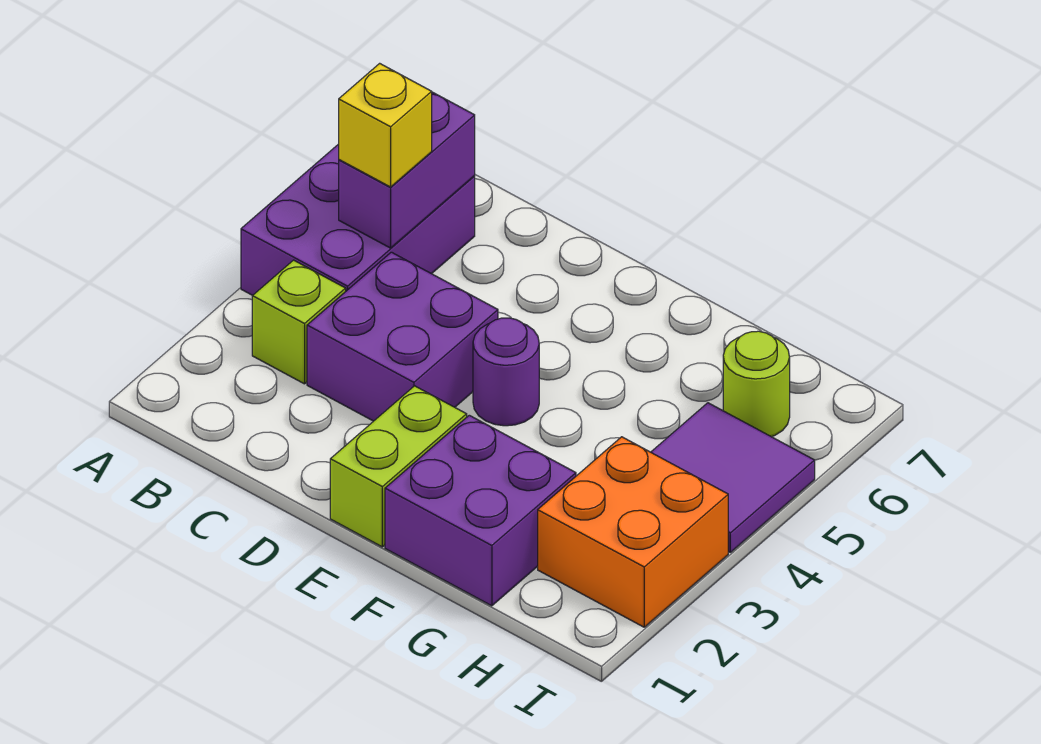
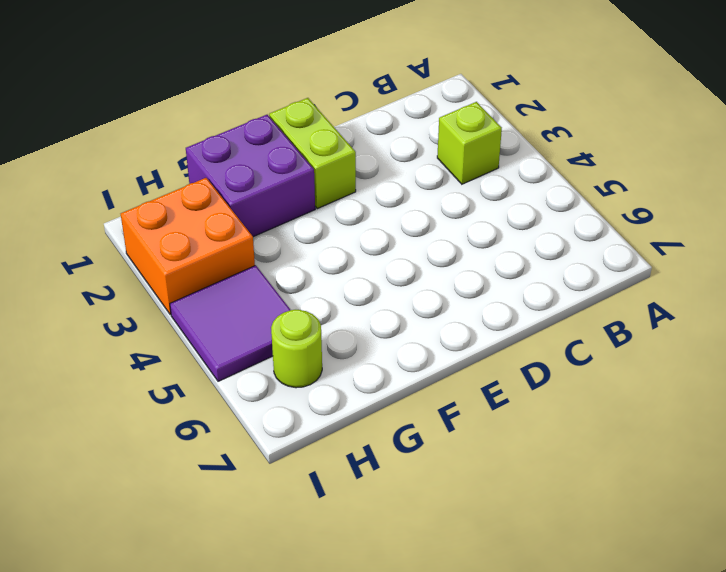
none -> purple 2x3 brick [241,144,475,295]
none -> purple 2x2 brick [307,252,498,421]

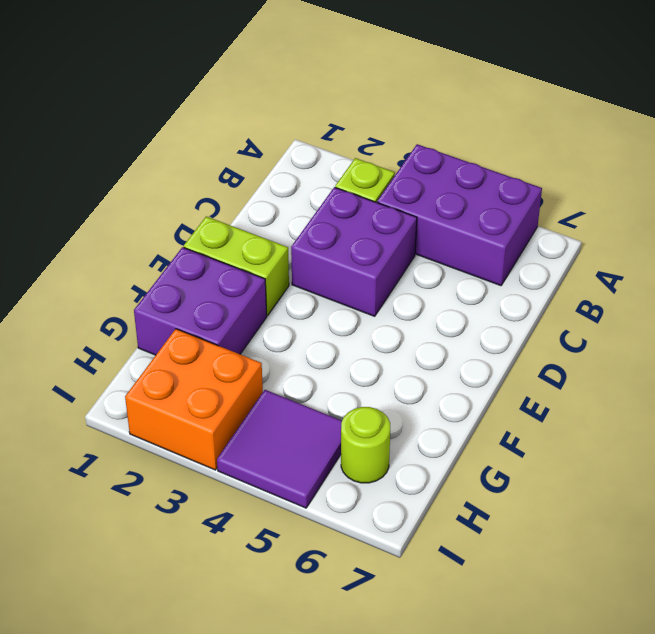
none -> purple 1x1 round brick [473,318,539,426]
none -> purple 1x2 brick [339,92,475,248]

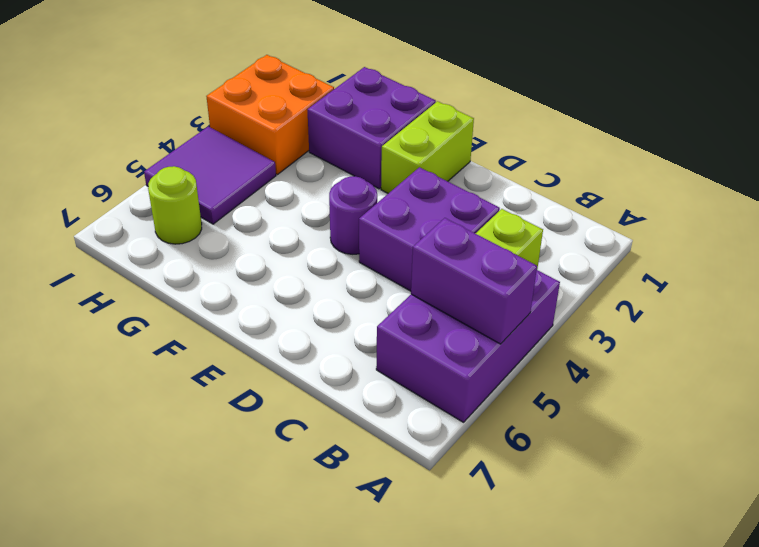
purple 1x2 brick [411,218,537,344] -> purple 1x2 brick turned to [339,92,475,248]
none -> yellow 1x1 brick [339,63,432,187]

